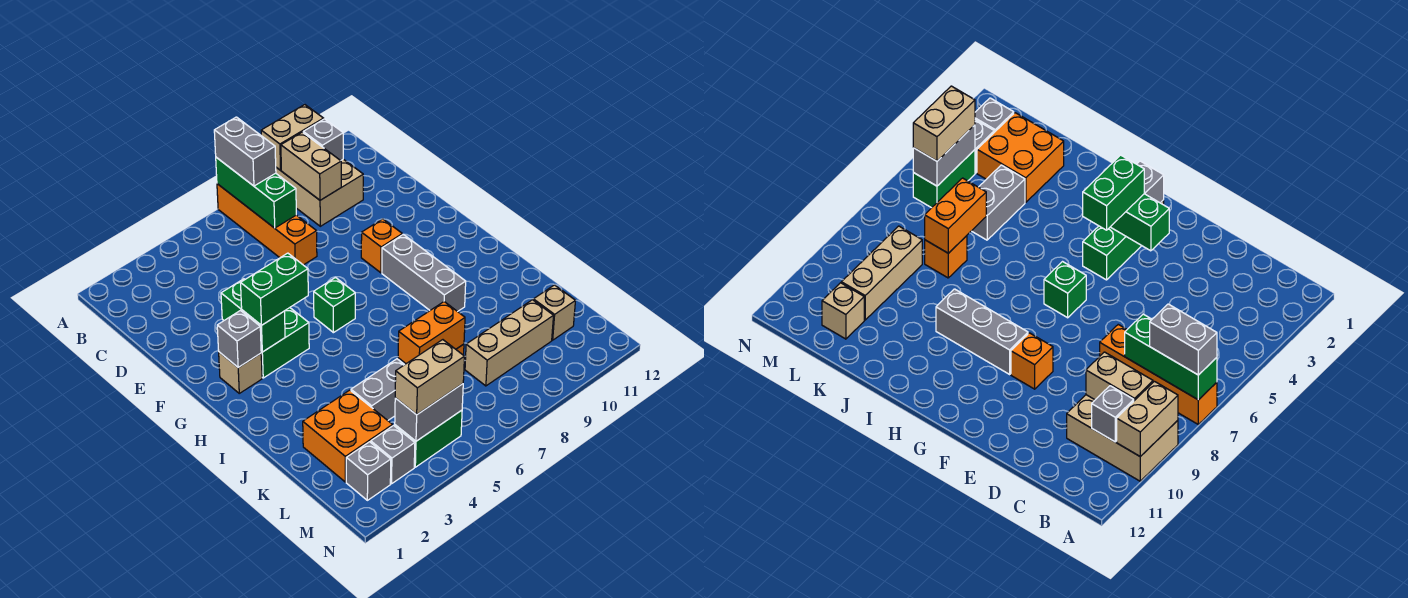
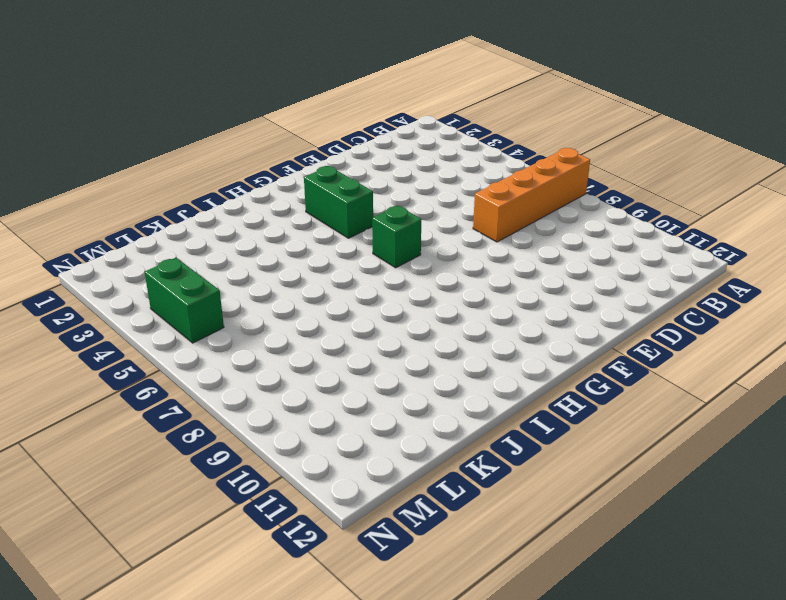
none -> tan 2x3 brick [276,159,363,226]
none -> orange 1x1 brick [361,219,402,273]
none -> tan 1x1 brick [219,352,262,393]

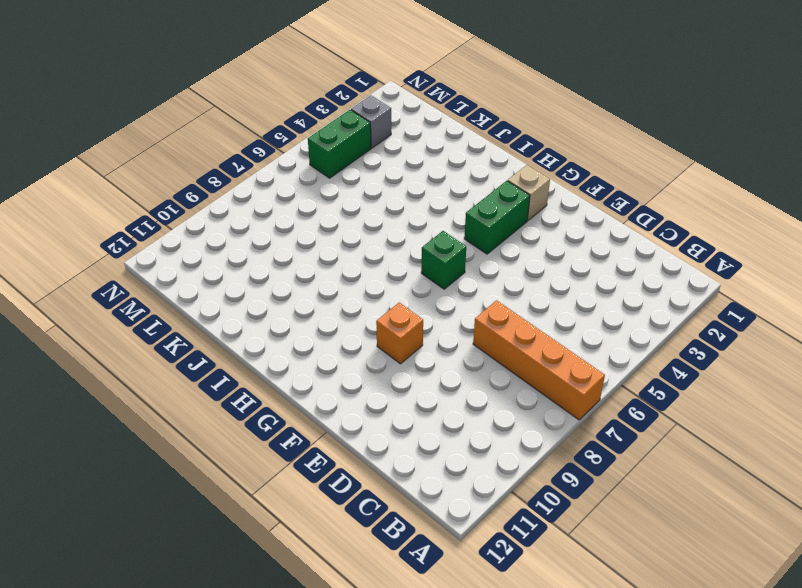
none -> tan 2x3 brick [276,159,363,226]
none -> grey 1x3 brick [382,234,466,312]
none -> orange 2x2 brick [303,390,393,482]

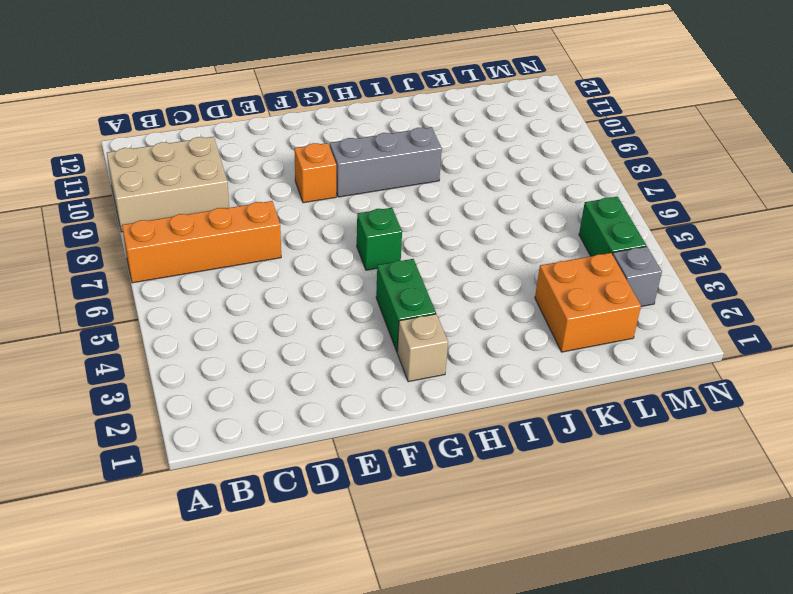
none -> grey 1x2 brick [351,359,404,420]
none -> orange 1x1 brick [925,236,967,278]
none -> tan 1x3 brick [465,300,553,386]

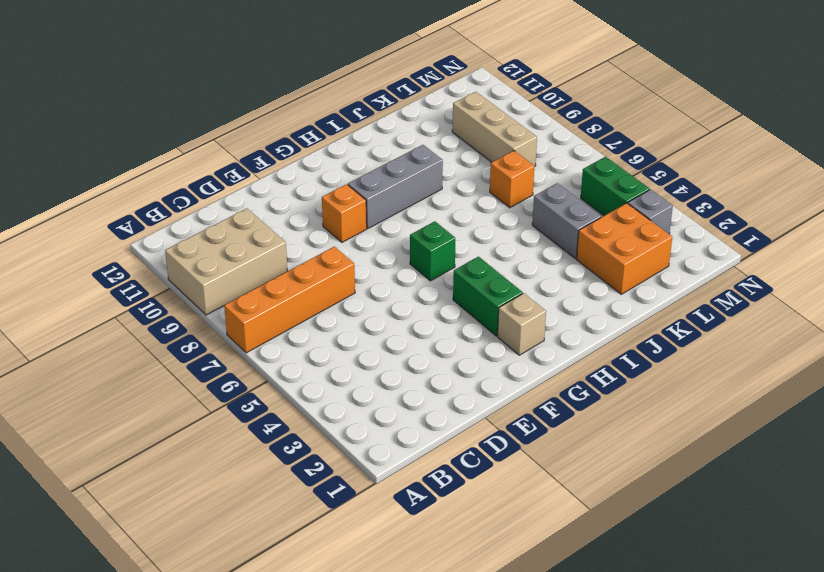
none -> tan 1x1 brick [533,285,576,340]
none -> grey 1x1 brick [346,442,391,500]
none -> green 1x3 brick [216,157,296,228]

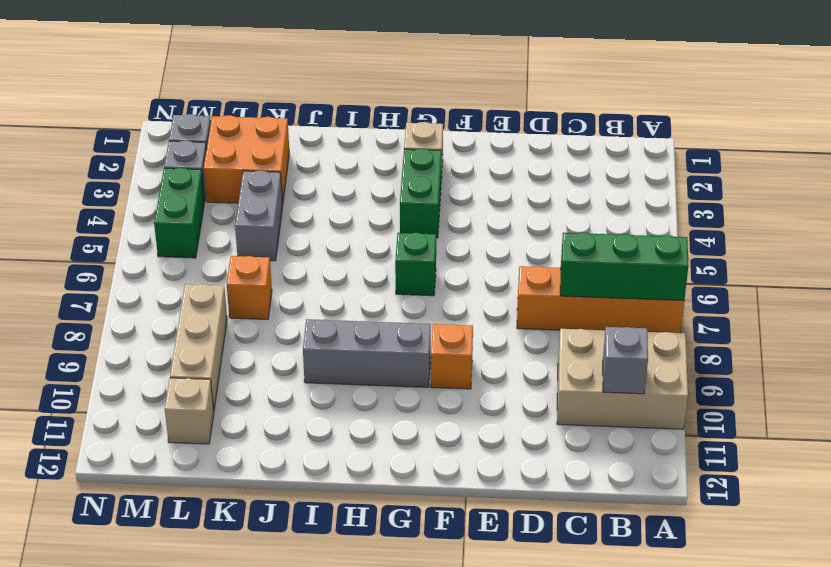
none -> tan 1x2 brick [261,105,324,170]
none -> tan 1x2 brick [281,132,341,200]
none -> green 1x2 brick [221,279,285,352]

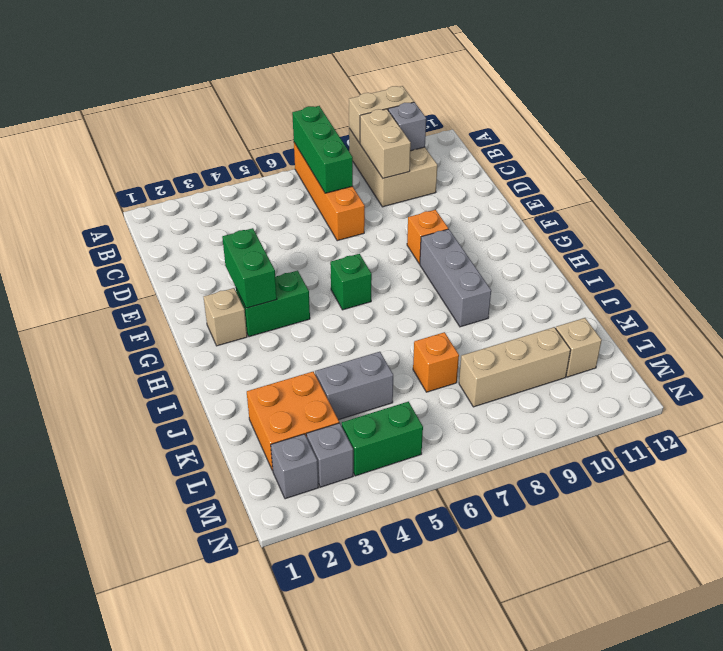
none -> grey 1x1 brick [217,311,261,367]
none -> orange 1x2 brick [398,302,465,364]
none -> grey 1x2 brick [395,384,463,441]

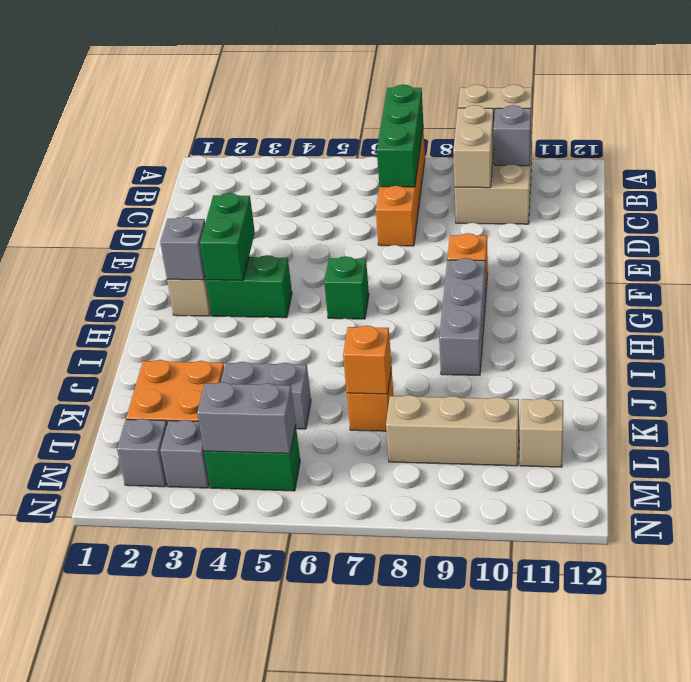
orange 1x1 brick [343,326,391,394] -> orange 1x2 brick [398,302,465,364]
none -> grey 1x2 brick [214,117,276,186]
none -> green 1x2 brick [241,253,308,325]
none -> tan 1x2 brick [395,340,465,415]

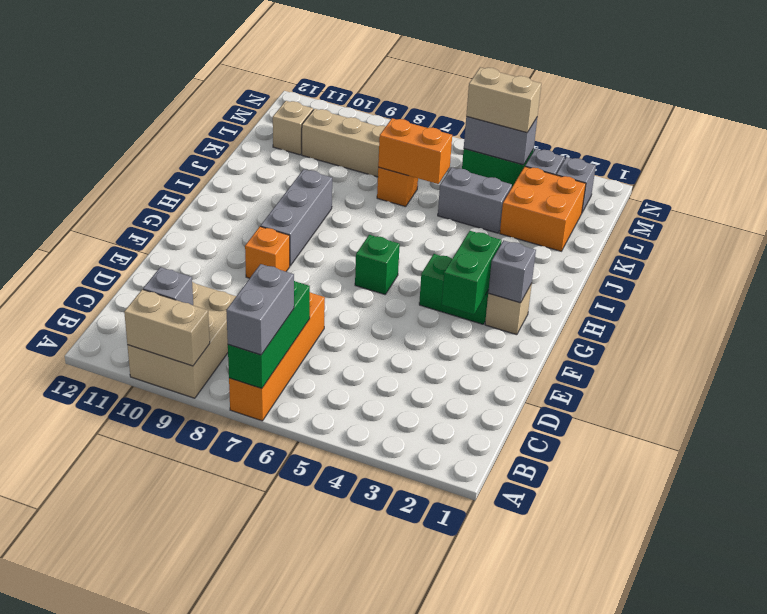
none -> tan 1x2 brick [281,132,341,200]
none -> green 1x2 brick [241,253,308,325]

